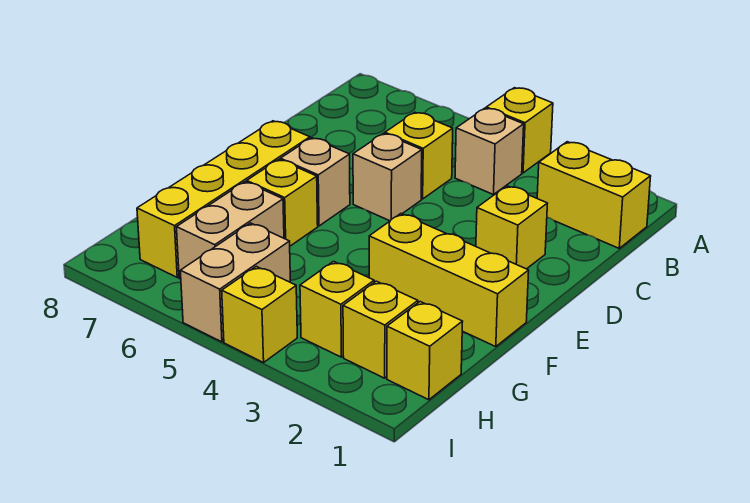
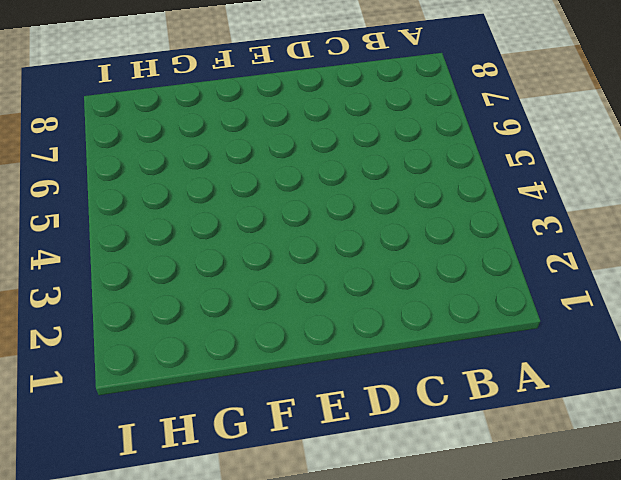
none -> yellow 1x1 brick [486,88,553,173]
none -> yellow 1x2 brick [537,142,651,248]
none -> tan 1x1 brick [455,108,524,195]

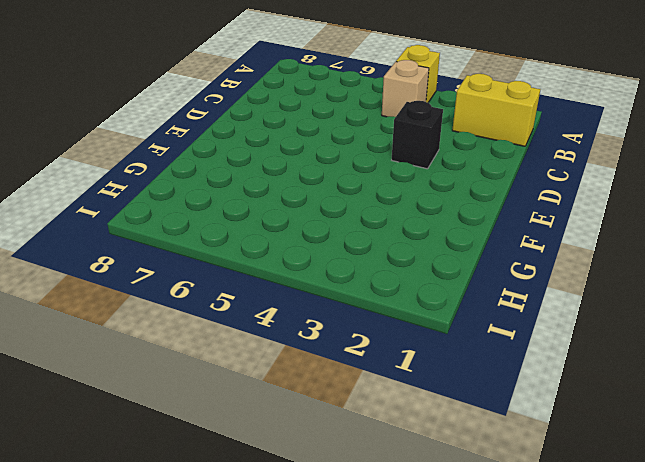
black 1x1 brick [392,101,443,169] -> none
none -> yellow 1x1 brick [385,112,453,199]
none -> yellow 1x1 brick [476,186,548,269]
none -> tan 1x1 brick [353,133,422,221]

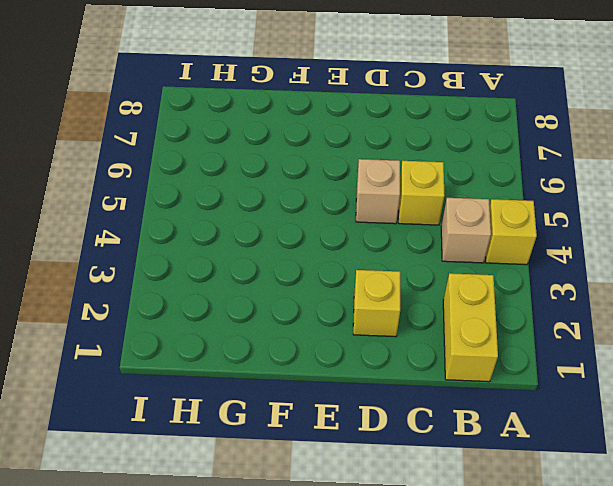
none -> tan 1x1 brick [280,138,350,226]
none -> yellow 1x4 brick [137,121,310,277]
none -> yellow 1x3 brick [369,214,529,347]

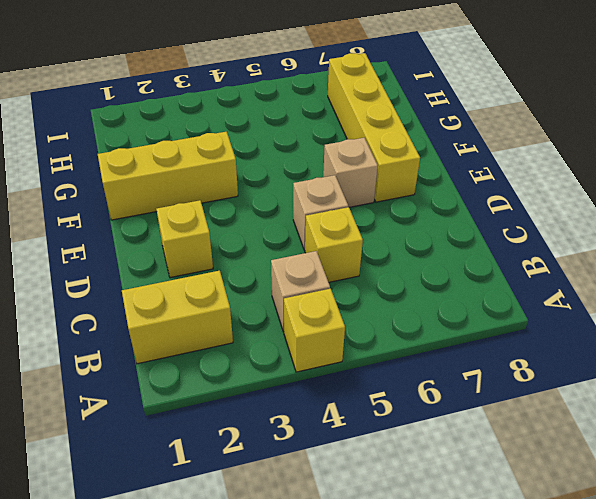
none -> yellow 1x1 brick [247,160,318,246]
none -> tan 1x2 brick [177,182,284,279]
none -> yellow 1x1 brick [387,302,463,400]

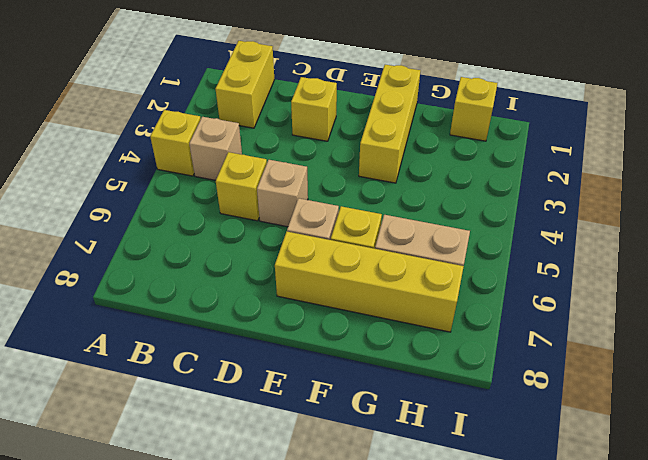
none -> yellow 1x1 brick [343,281,418,378]
none -> yellow 1x1 brick [300,262,374,357]
none -> tan 1x2 brick [180,223,290,342]

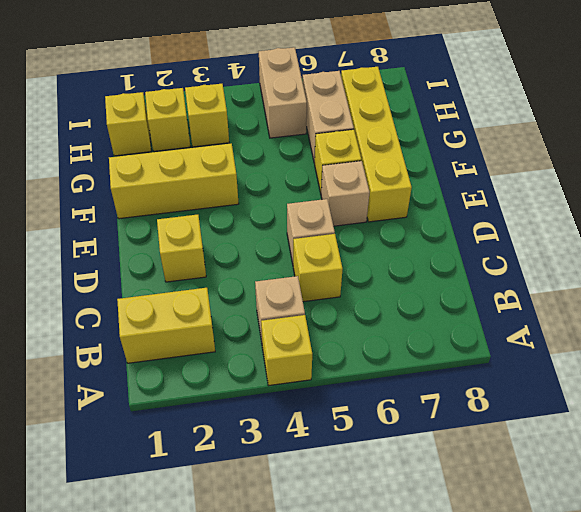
none -> yellow 1x1 brick [222,266,297,363]

